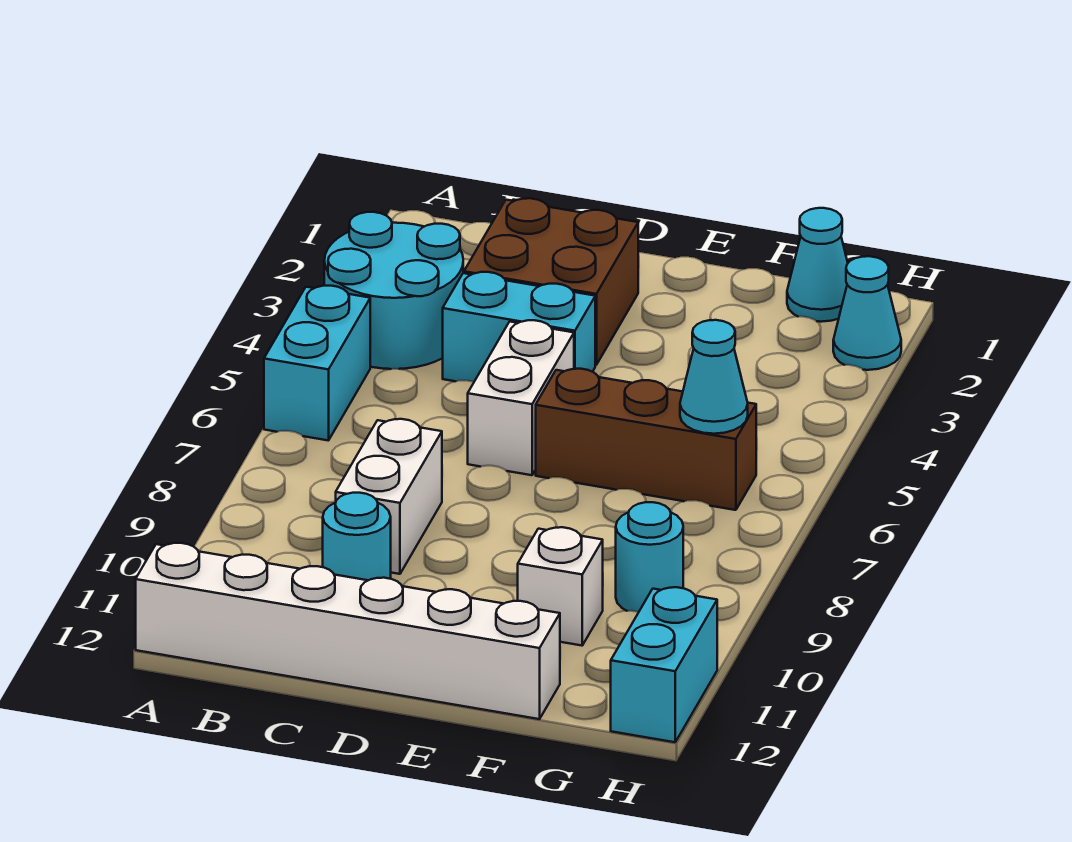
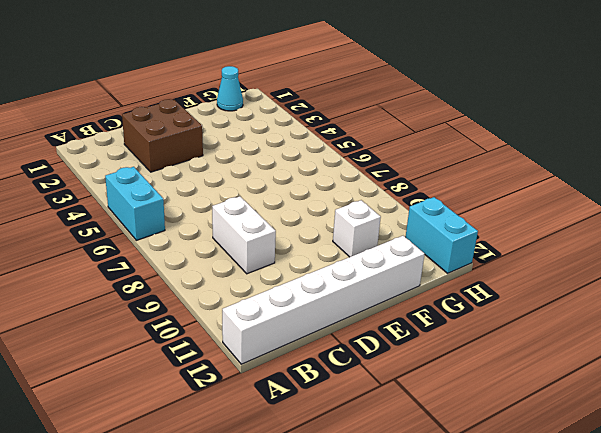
none -> cyan 2x2 round brick [324,212,463,369]
none -> cyan 1x2 brick [443,272,595,382]
none -> cyan 1x1 round brick [323,493,391,580]

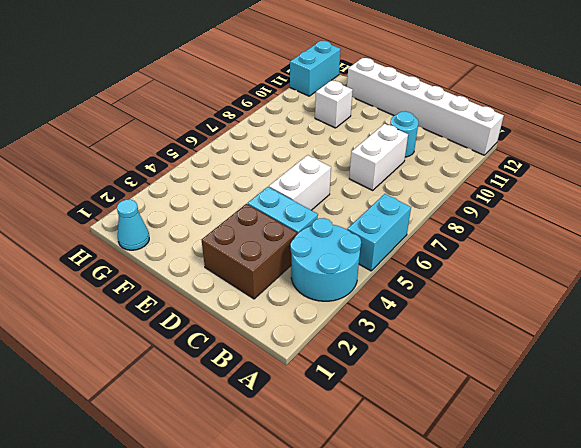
none -> brown 1x3 brick [536,369,756,510]
none -> cyan 1x1 round brick [616,502,683,612]
none -> cyan 1x1 cone [833,256,901,370]

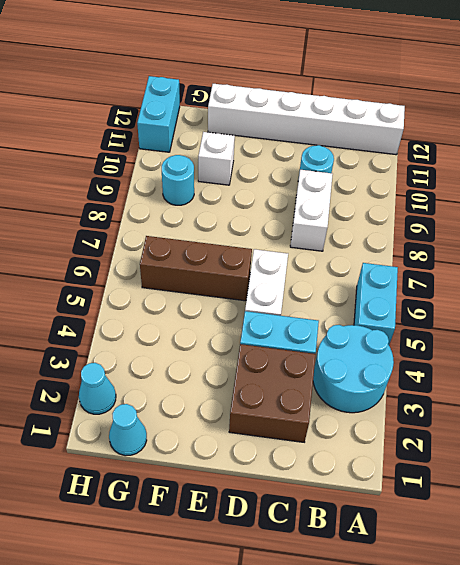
none -> cyan 1x1 cone [680,320,748,434]

